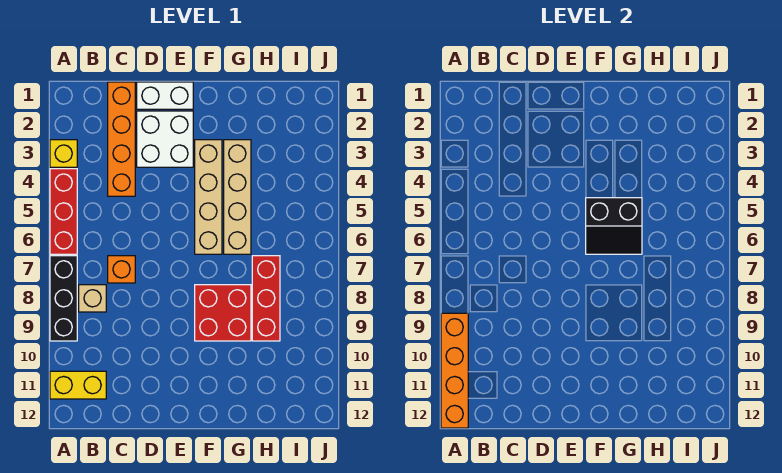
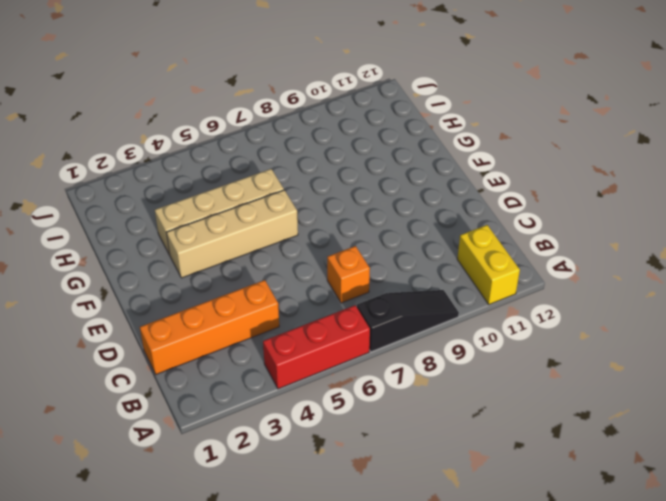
black 1x3 slope [357,290,459,352] -> black 1x3 brick [50,256,77,341]
none -> yellow 1x1 brick [50,140,77,167]
none -> tan 1x1 brick [79,285,106,312]
none -> white 1x2 brick [137,82,193,109]

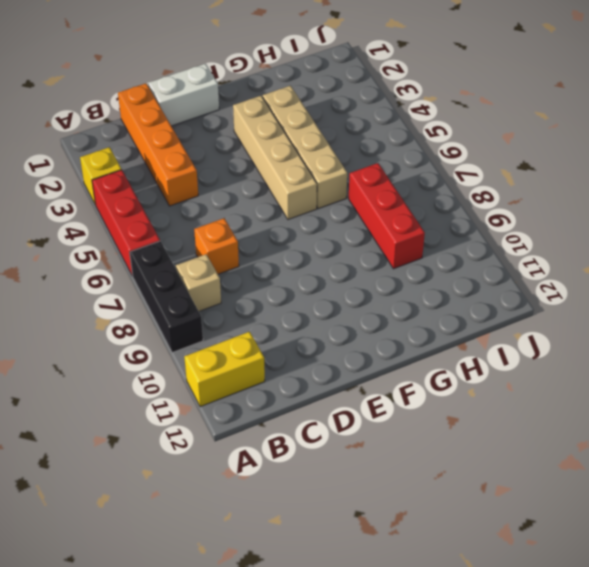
none -> white 2x2 brick [137,111,193,167]
none -> red 2x2 brick [195,285,251,341]
none -> orange 1x4 brick [441,313,468,428]

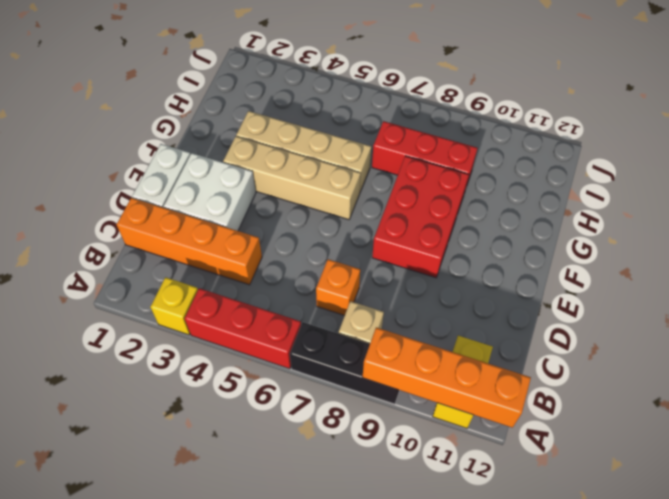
red 2x3 brick [372,156,469,278] -> red 2x2 brick [195,285,251,341]
none -> black 2x2 slope [586,198,642,254]

